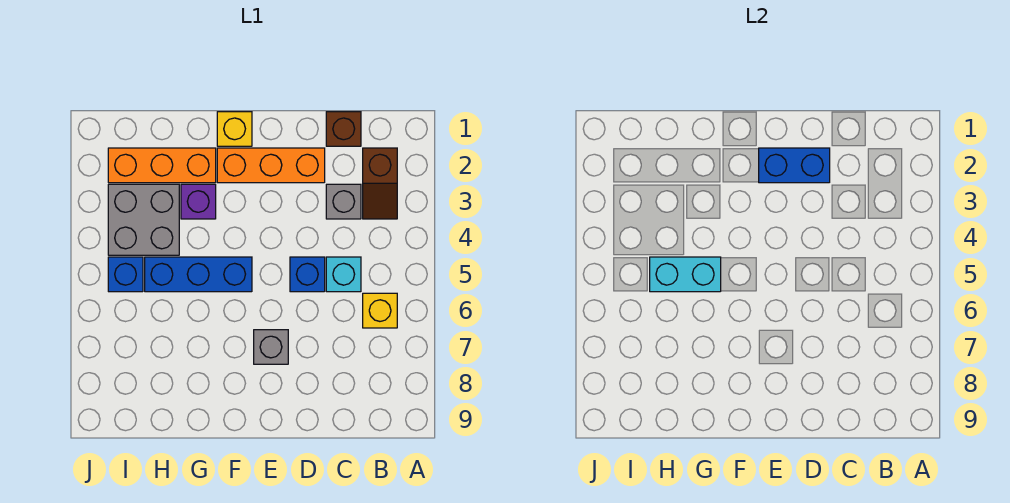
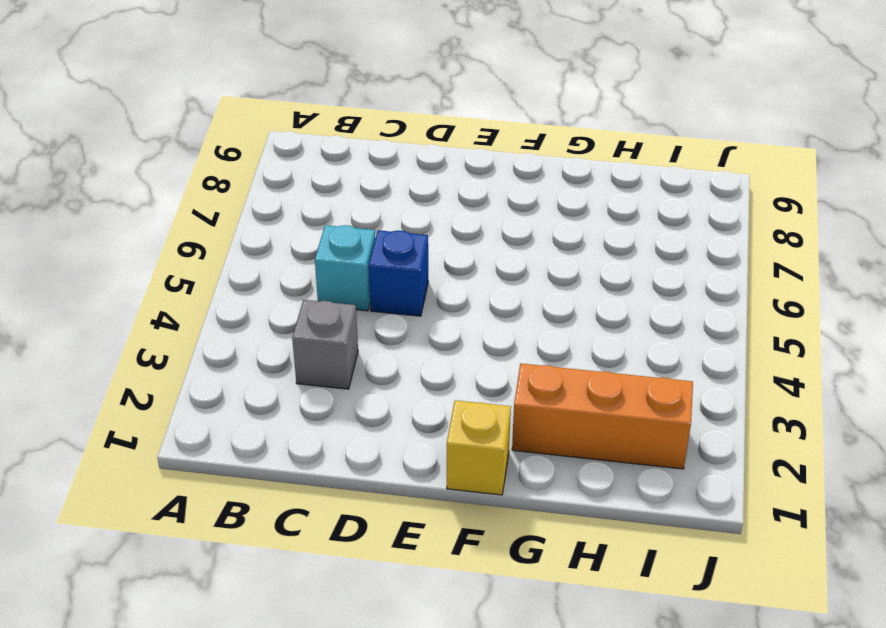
none -> brown 1x2 slope [363,148,397,219]
none -> yellow 1x1 brick [363,293,397,328]
none -> brown 1x1 brick [326,112,361,146]

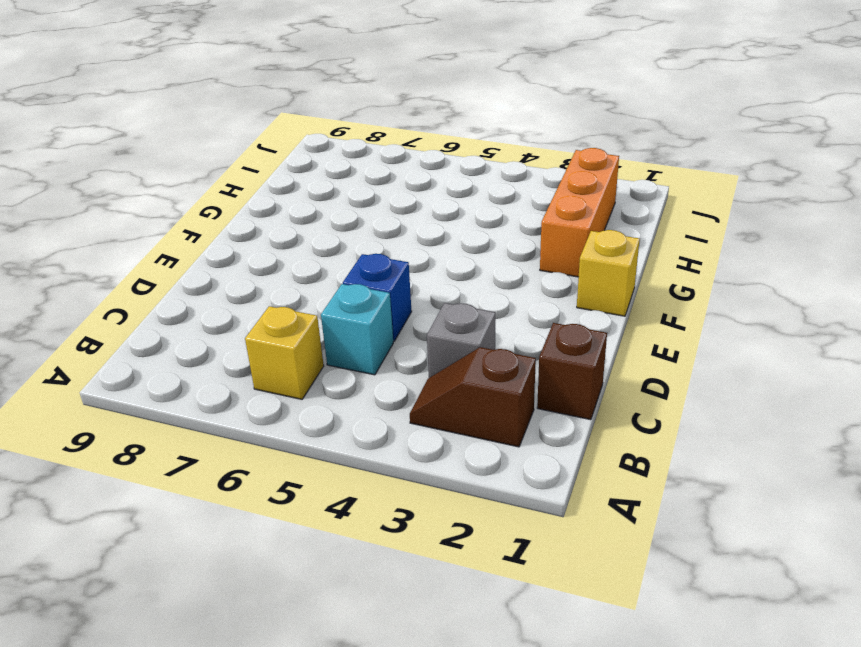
none -> orange 1x3 brick [217,148,325,183]
none -> grey 1x1 brick [254,330,288,364]
none -> blue 1x3 brick [145,257,252,292]

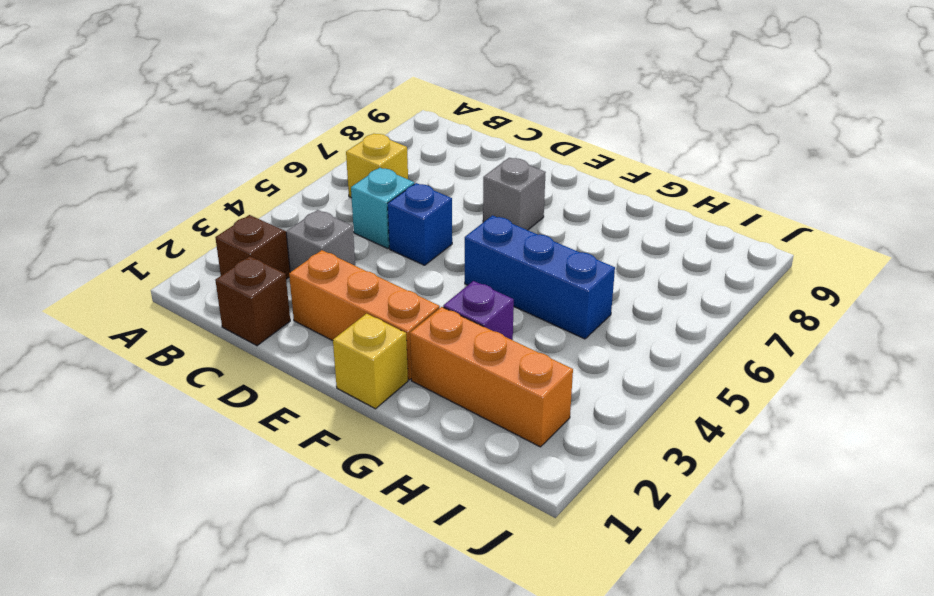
none -> grey 2x2 brick [108,184,179,255]
none -> blue 1x1 brick [108,257,143,292]
none -> blue 1x2 brick [759,148,830,183]

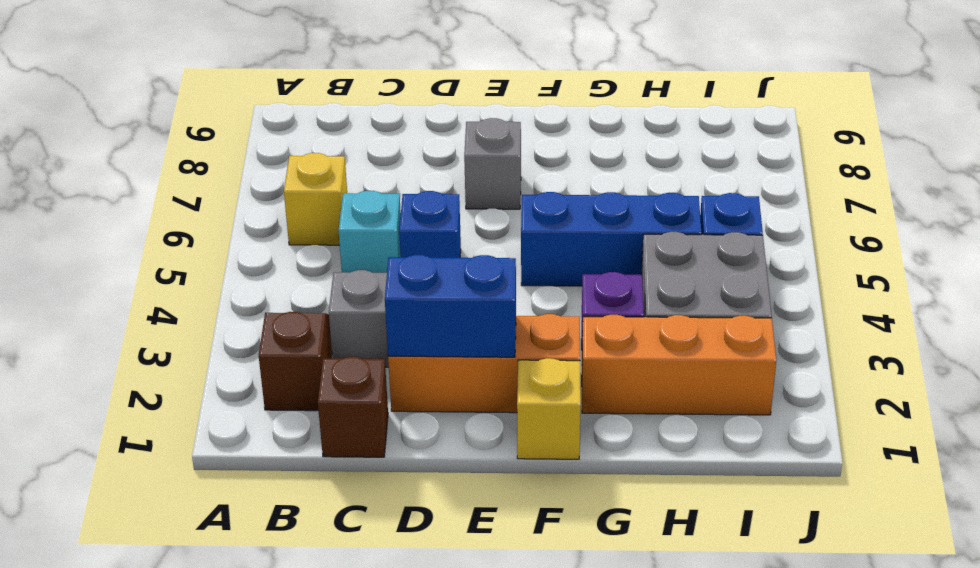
none -> cyan 1x2 brick [650,257,721,292]

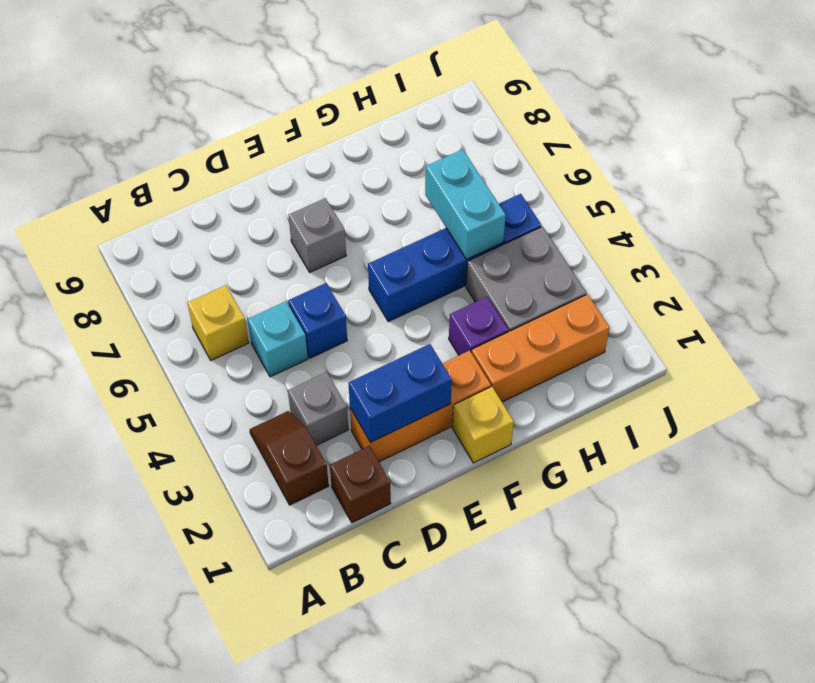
cyan 1x2 brick [425,149,506,259] -> cyan 1x2 brick turned to [650,257,721,292]

